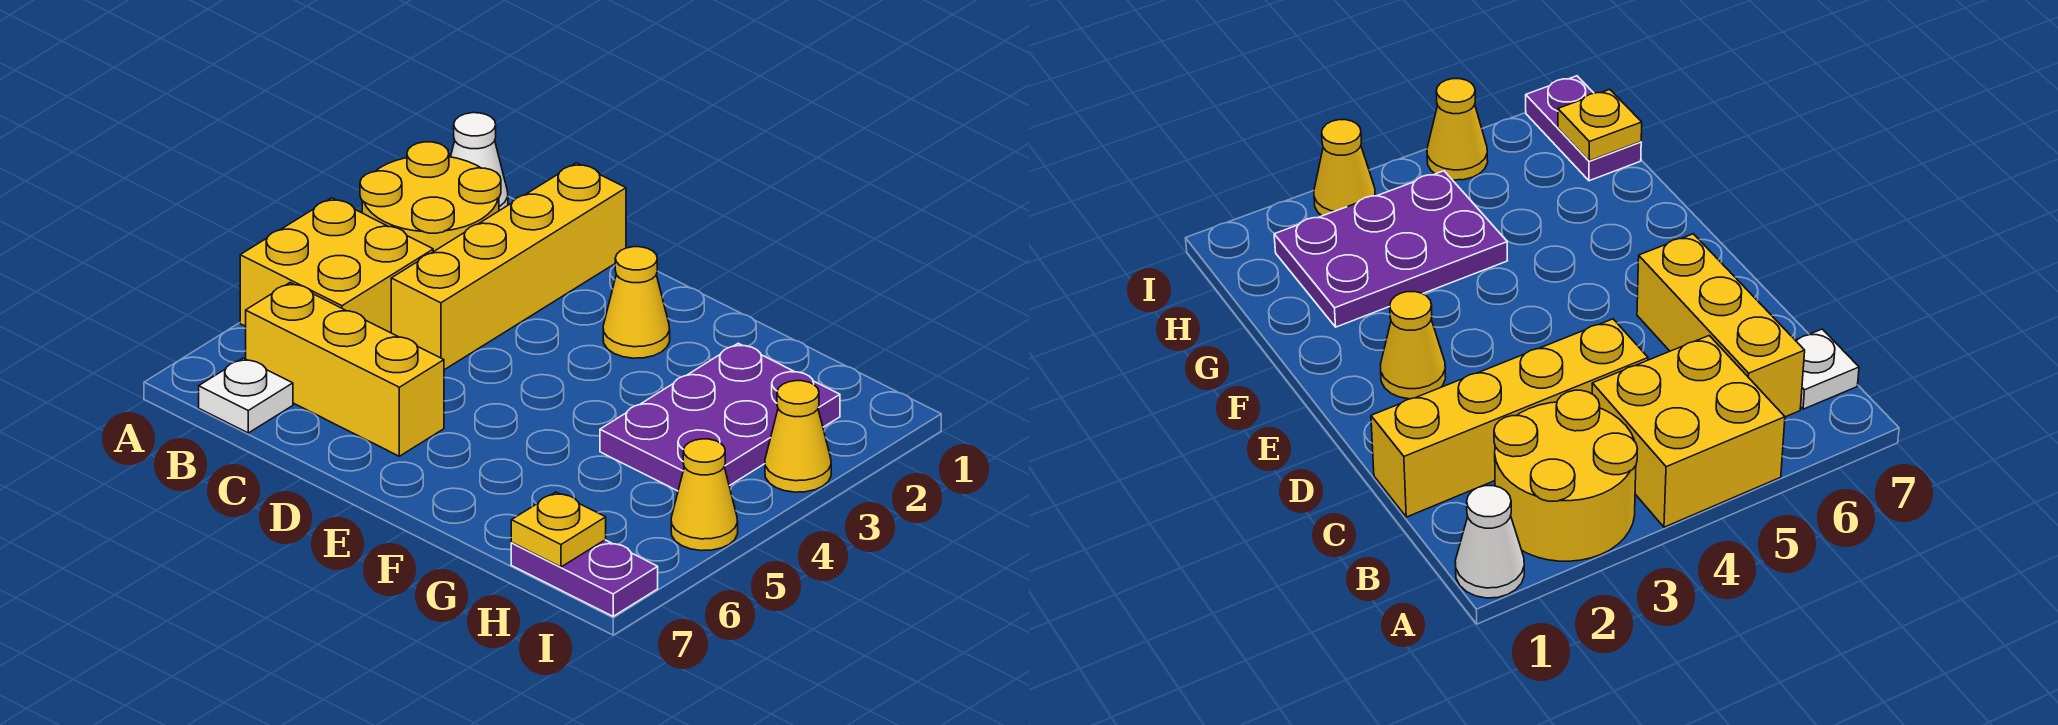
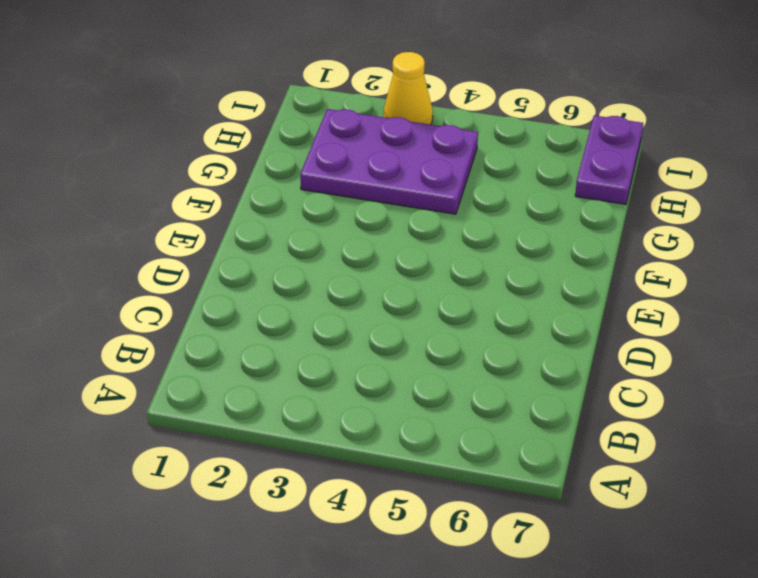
none -> white 1x1 cone [451,113,508,211]
none -> yellow 2x2 round brick [360,142,501,252]
none -> yellow 2x2 brick [240,198,433,333]

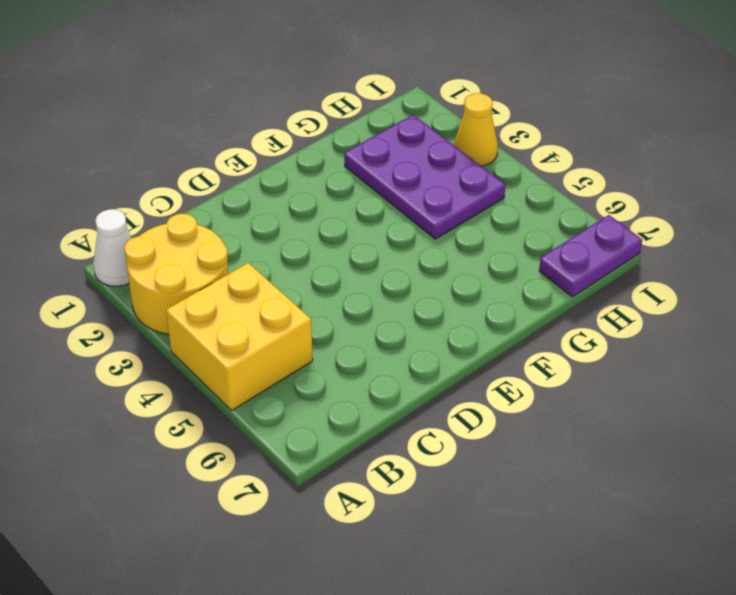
none -> yellow 1x3 brick [246,283,444,456]
none -> white 1x1 plate [199,358,293,433]
none -> yellow 1x4 brick [391,163,626,370]

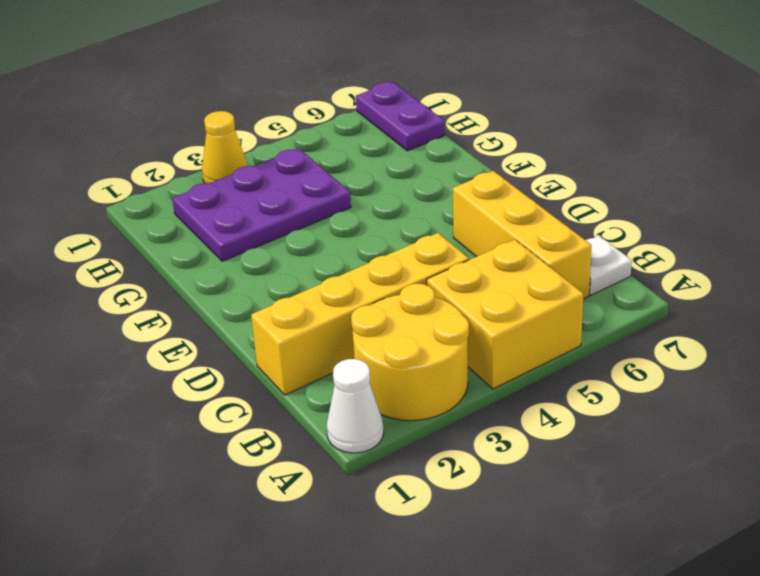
none -> yellow 1x1 cone [603,247,670,358]
none -> yellow 1x1 cone [671,439,738,551]
none -> yellow 1x1 plate [511,492,606,567]

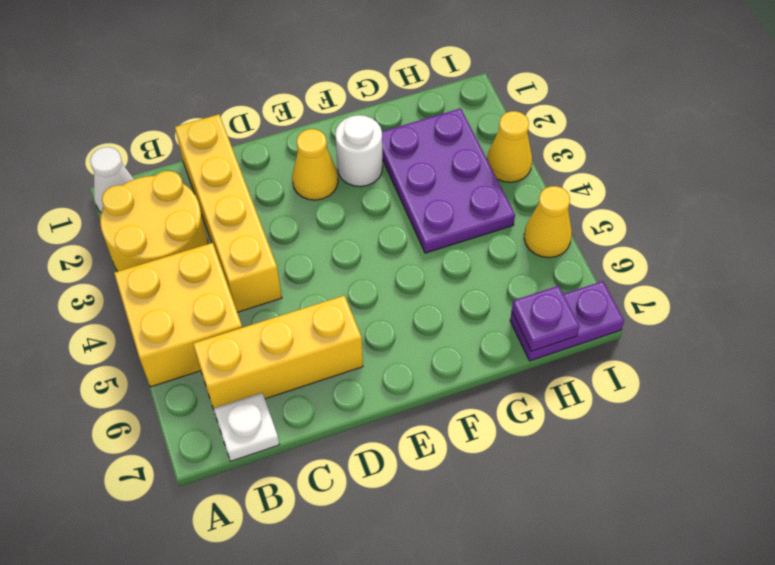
white 1x1 round brick [335,115,383,187] -> none
purple 1x1 plate [512,286,579,351] -> yellow 1x1 plate [511,492,606,567]

